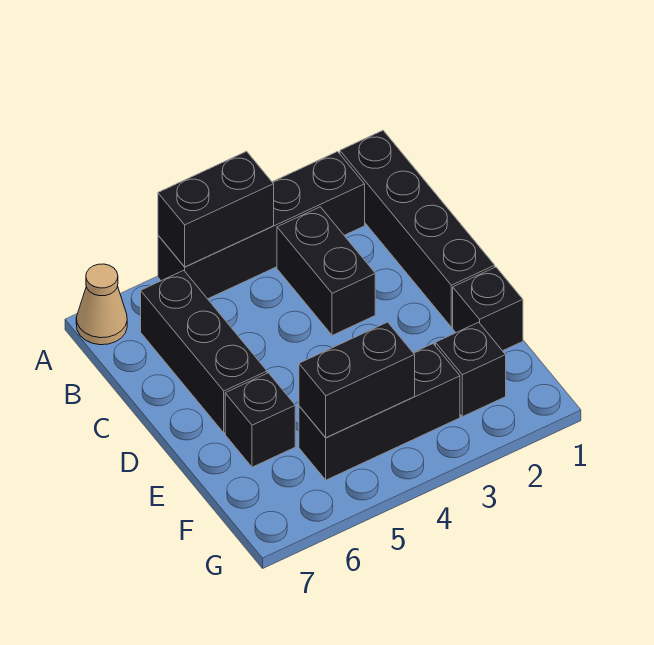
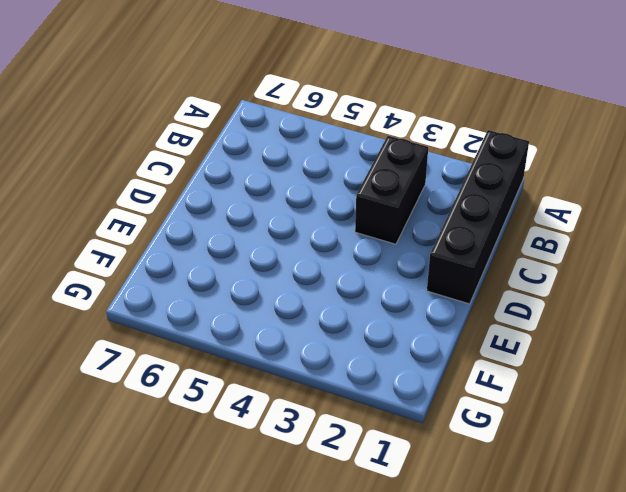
none -> black 1x4 brick [158,152,365,299]
none -> tan 1x1 cone [76,264,127,345]

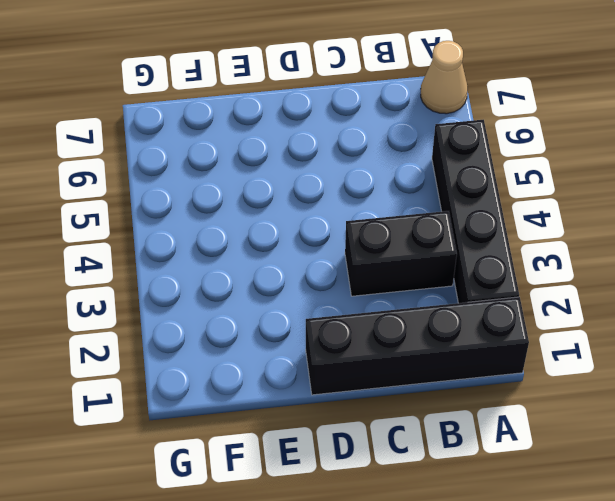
none -> black 1x3 brick [141,270,267,433]
none -> black 1x1 brick [453,267,523,351]

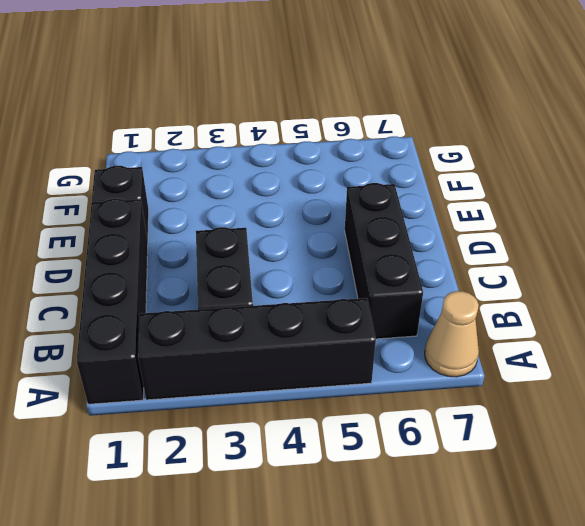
none -> black 1x1 brick [225,373,295,467]
none -> black 1x1 brick [435,322,506,417]

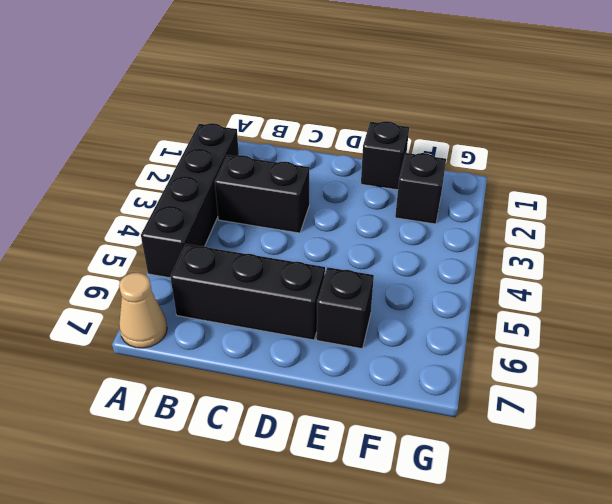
none -> black 1x4 brick [340,131,495,327]
none -> black 1x3 brick [299,344,460,480]

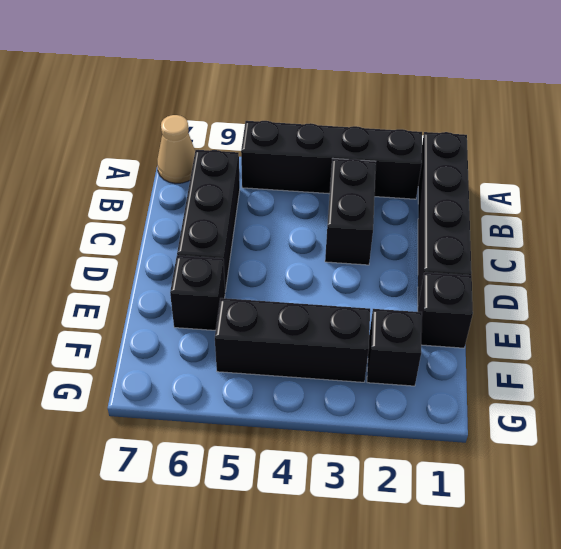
none -> black 1x2 brick [158,151,274,267]
none -> black 1x2 brick [299,322,415,438]

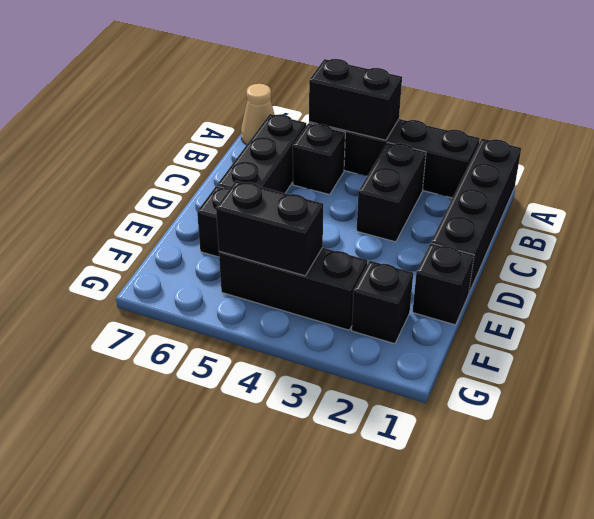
black 1x1 brick [293,123,345,195] -> none

